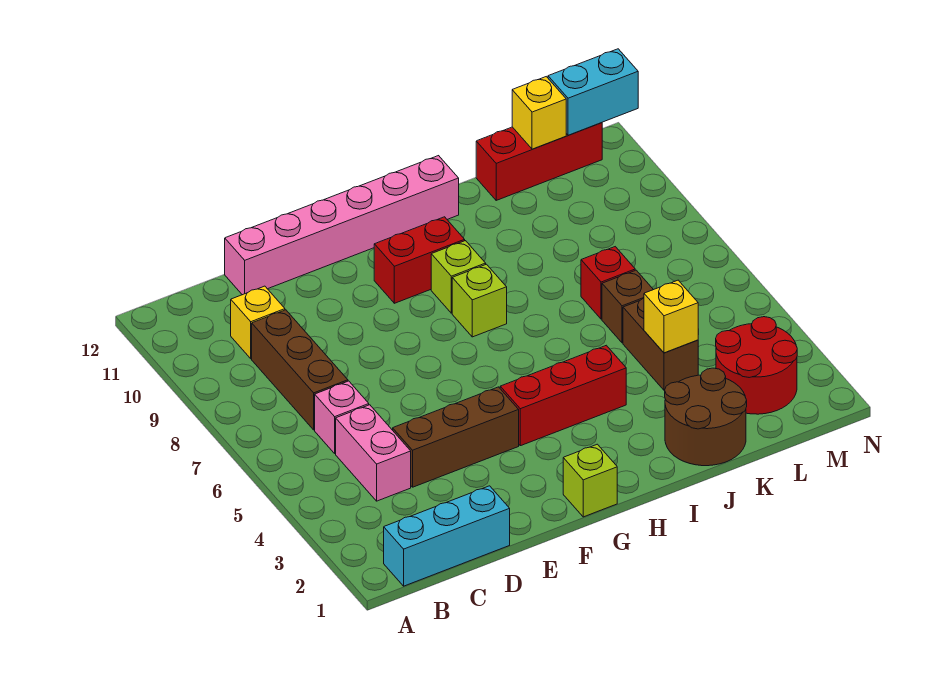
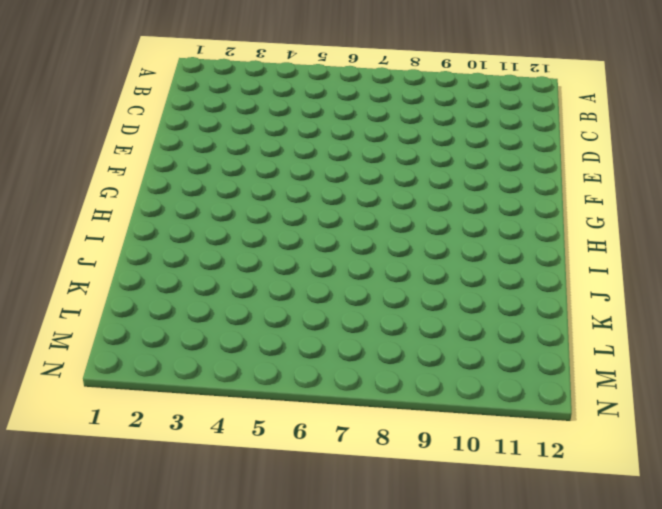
none -> cyan 1x3 brick [384,486,510,586]
none -> pink 1x2 brick [336,405,411,501]
none -> pink 1x1 brick [315,381,369,454]

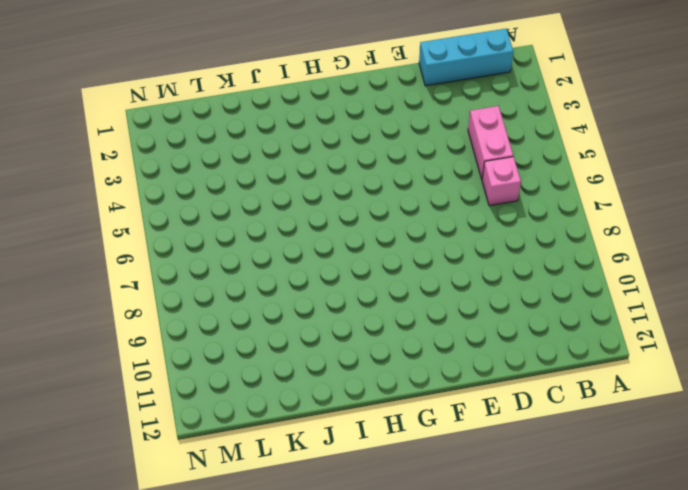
none -> brown 1x3 brick [252,310,348,430]
none -> yellow 1x1 brick [231,286,285,359]
none -> brown 1x3 brick [393,387,519,487]

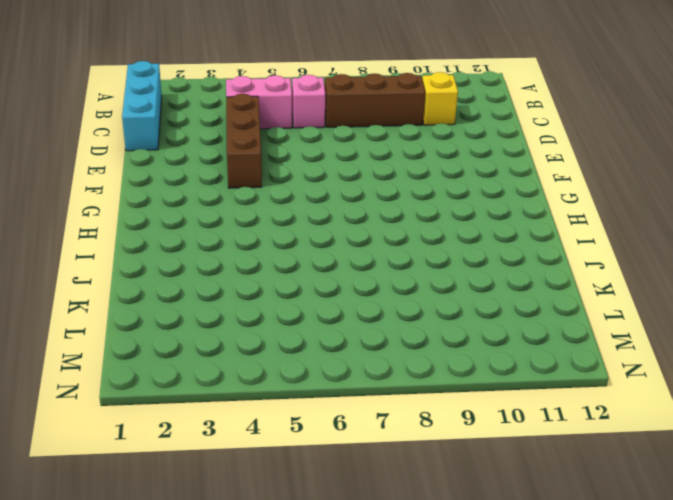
none -> pink 1x6 brick [225,156,459,295]
none -> lime 1x1 brick [563,444,617,517]
none -> red 1x3 brick [500,345,626,446]

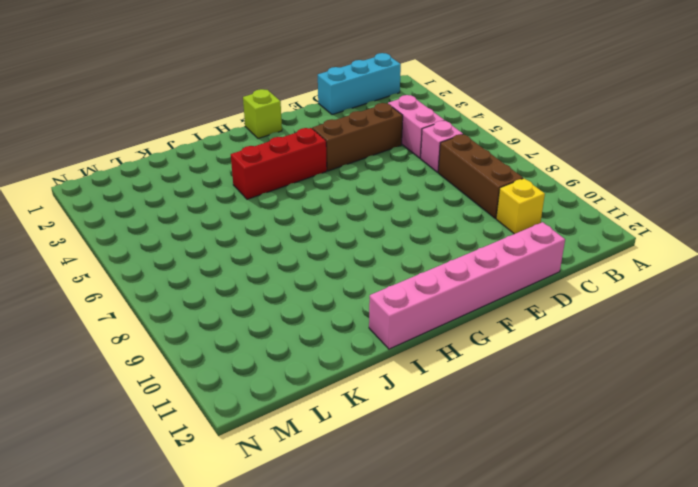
none -> red 1x2 brick [374,217,465,303]
none -> lime 1x1 brick [452,264,507,337]
none -> lime 1x1 brick [431,241,486,313]

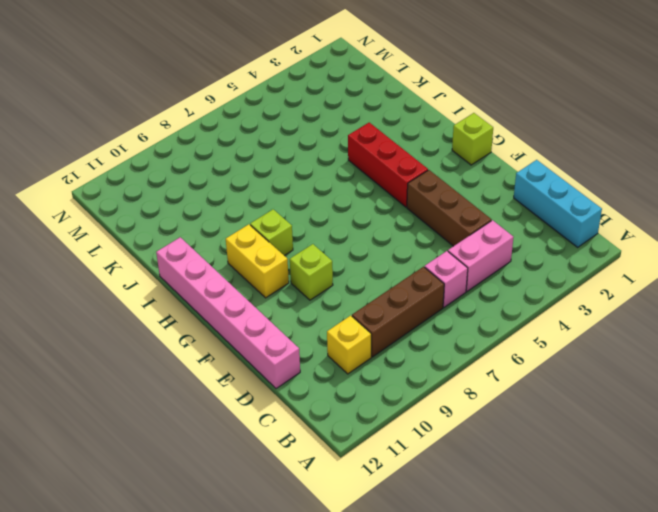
lime 1x1 brick [290,244,333,300] -> lime 1x1 brick moved to [452,264,507,337]
yellow 1x2 brick [226,224,289,298] -> red 1x2 brick [374,217,465,303]
none -> brown 2x2 round brick [665,368,747,466]
none -> brown 1x2 brick [623,298,698,390]
none -> brown 1x1 brick [602,270,653,343]

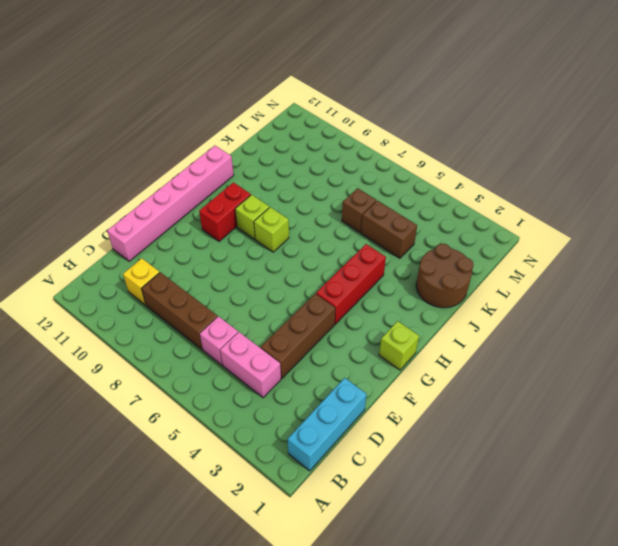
none -> red 1x1 brick [581,247,635,319]
none -> red 1x3 brick [476,123,602,200]
none -> red 2x2 round brick [716,317,797,414]

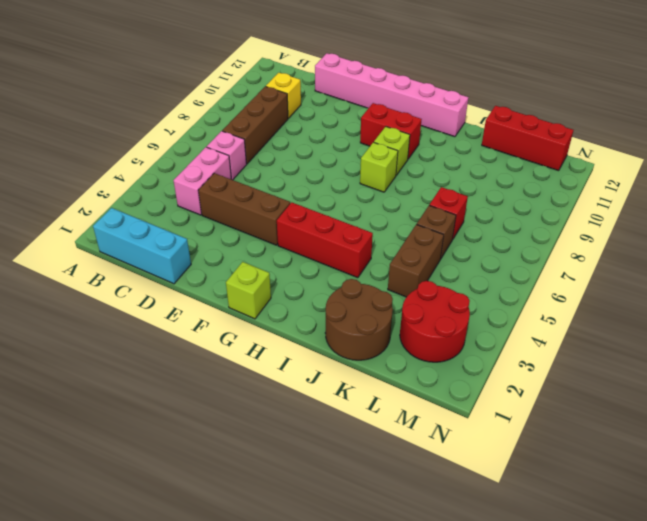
none -> yellow 1x1 brick [644,280,698,353]
none -> yellow 1x1 brick [512,77,566,149]
none -> cyan 1x2 brick [548,49,638,135]

